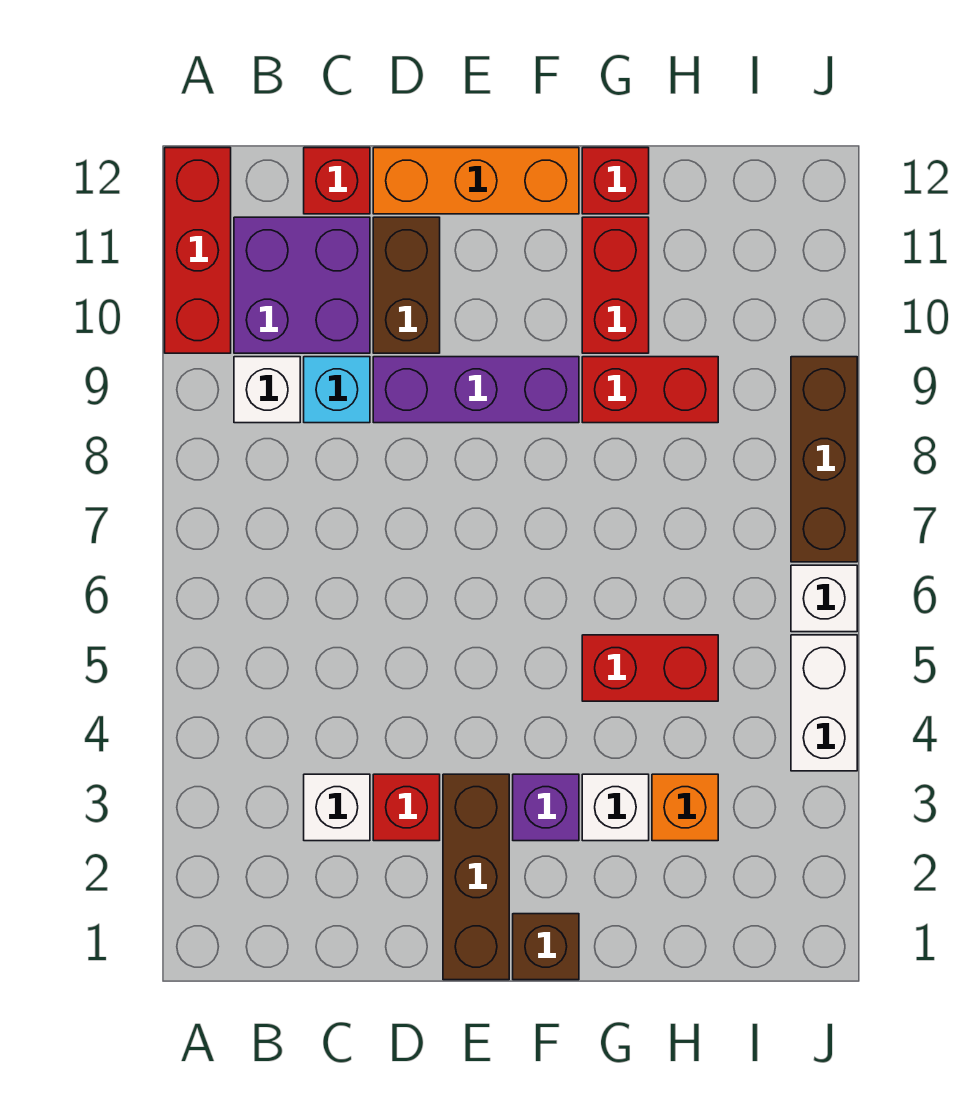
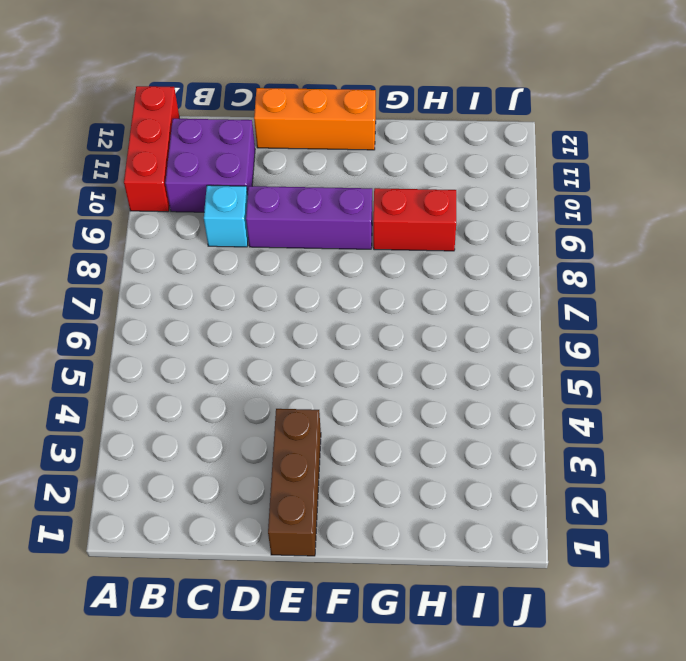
none -> white 1x1 brick [234,357,300,423]
none -> white 1x1 brick [304,774,370,841]
none -> red 1x1 brick [304,148,370,214]

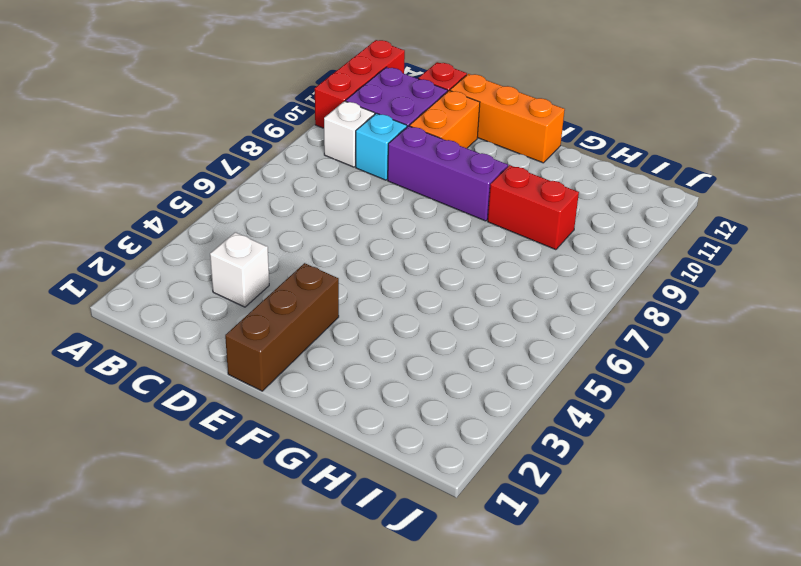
orange 1x2 brick [410,91,480,148] -> brown 1x2 brick [373,217,440,353]
none -> red 1x1 brick [373,774,440,841]
none -> brown 1x1 brick [513,914,579,980]
none -> purple 1x1 brick [513,774,579,841]

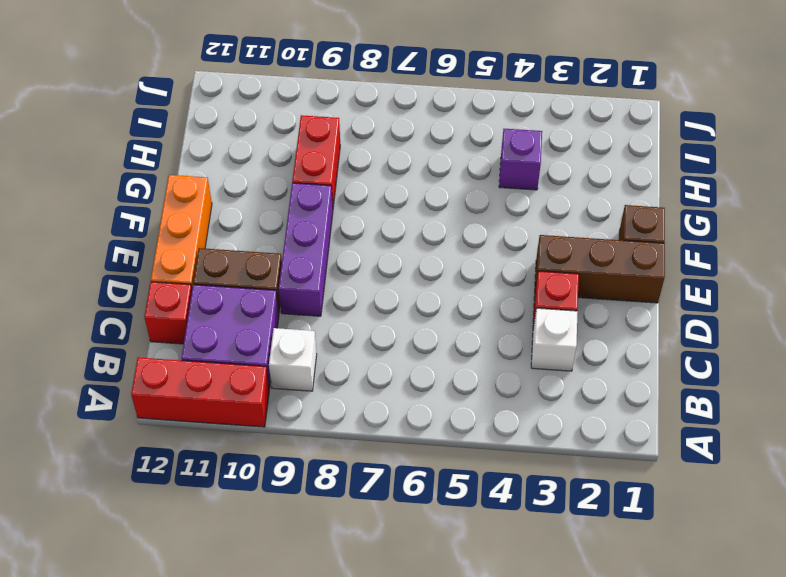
purple 1x1 brick [499,129,542,190] -> purple 1x1 brick moved to [513,774,579,841]
none -> cyan 1x1 brick [304,357,370,423]
none -> white 1x1 brick [582,774,649,841]
none -> red 1x2 brick [582,635,718,701]

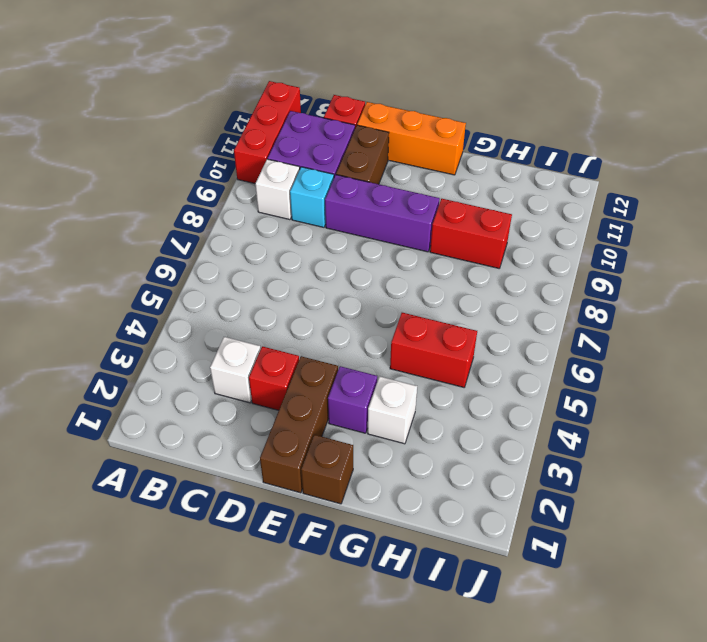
none -> red 1x2 brick [582,217,649,353]
none -> red 1x1 brick [582,148,649,214]
none -> orange 1x1 brick [652,774,718,841]

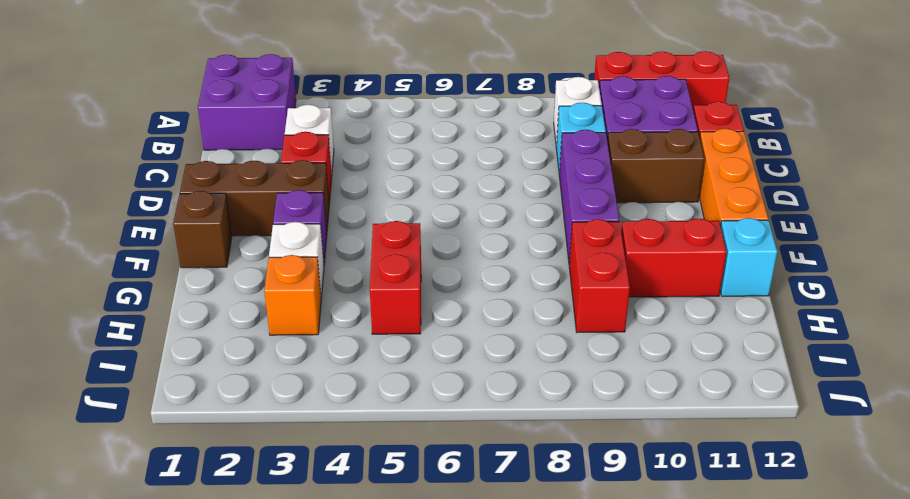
purple 2x2 brick [198,54,296,150] -> none
cyan 1x1 brick [720,218,777,296] -> red 1x1 brick [582,148,649,214]
none -> white 1x2 brick [791,635,857,771]
none -> white 1x1 brick [791,565,857,632]
none -> brown 1x3 brick [791,357,857,562]

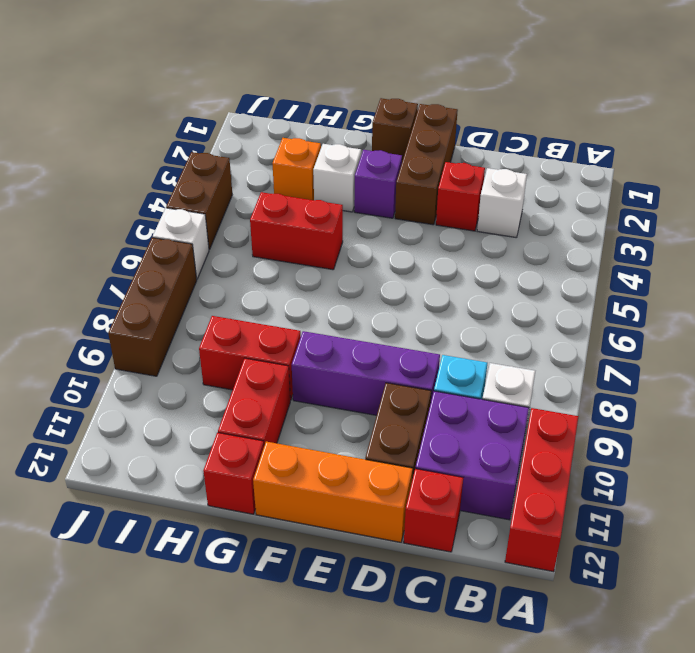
brown 1x2 brick [166,152,232,250] -> white 1x2 brick [791,635,857,771]

